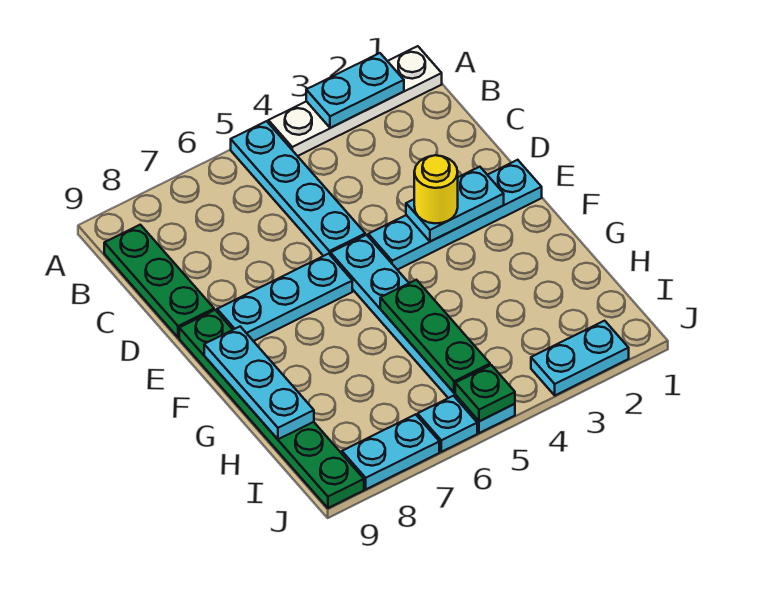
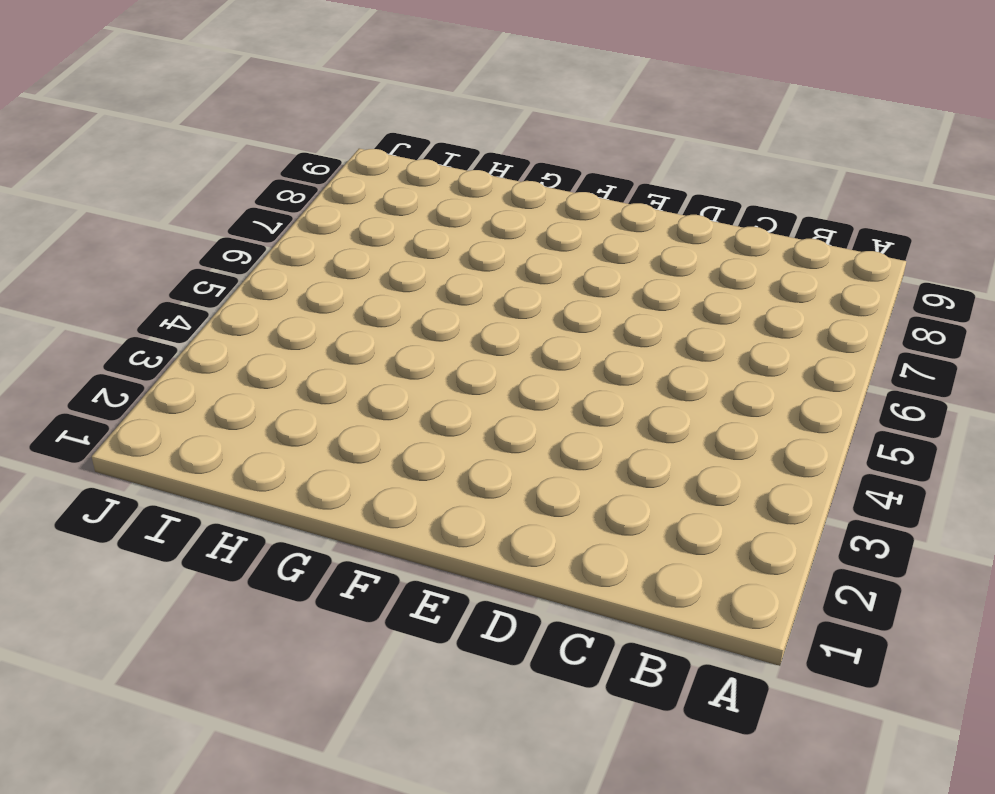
none -> white 1x4 plate [268,46,442,156]
none -> cyan 1x4 plate [231,121,365,256]
none -> green 1x3 plate [104,225,214,338]

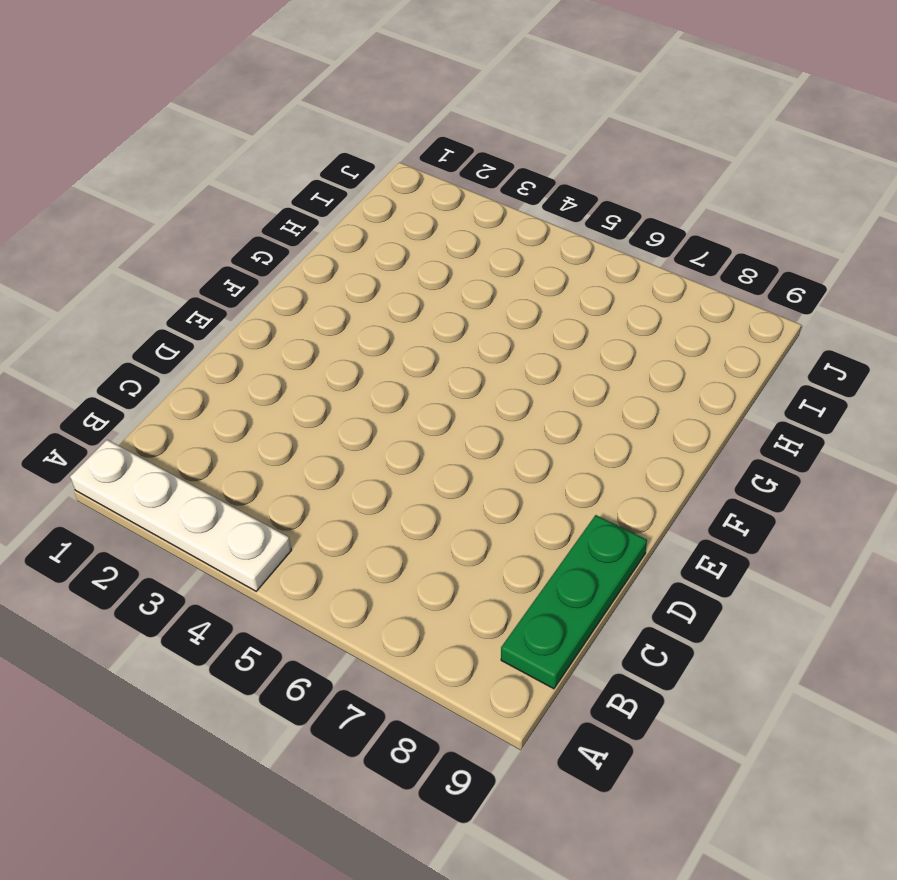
none -> cyan 1x4 plate [231,121,365,256]
none -> cyan 1x4 plate [368,160,542,270]
none -> cyan 1x6 plate [331,235,515,433]

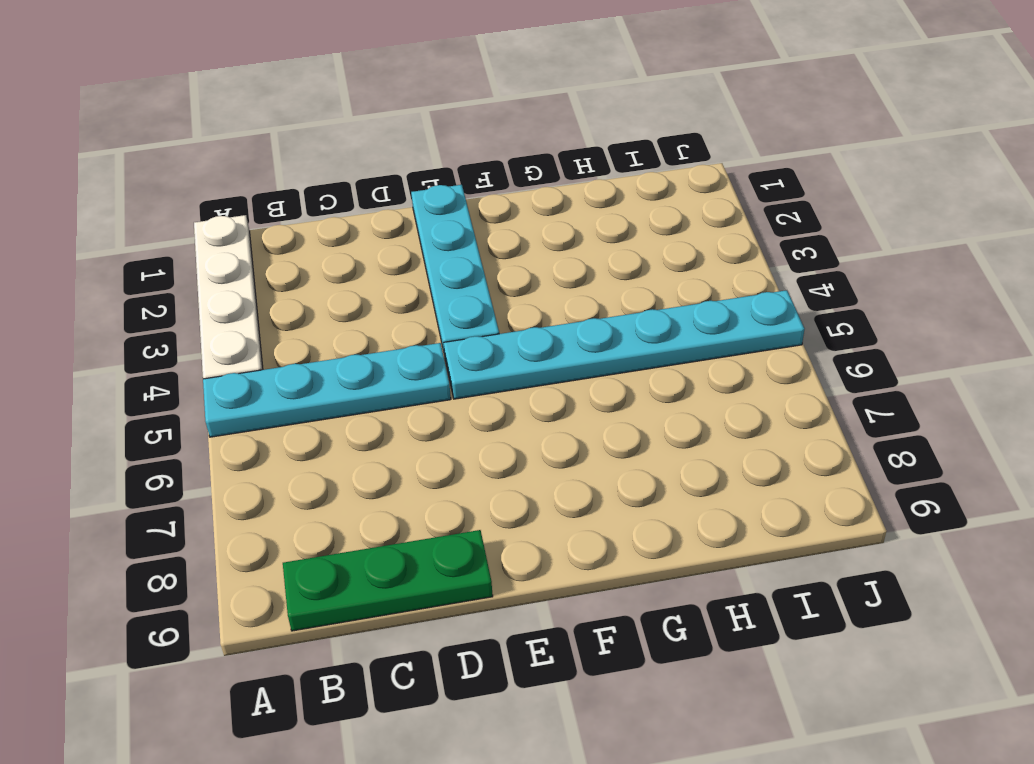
none -> cyan 1x3 plate [217,254,352,341]
none -> green 1x6 plate [179,310,364,508]
none -> cyan 1x2 plate [531,321,629,395]

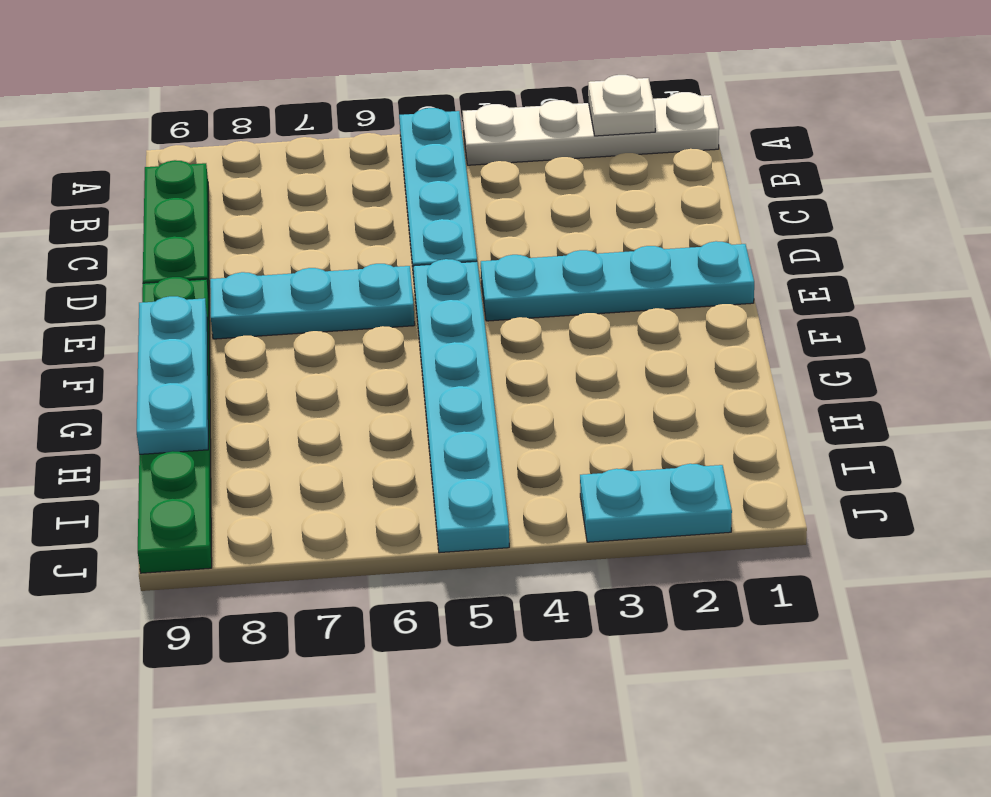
white 1x1 plate [588,75,655,136] -> cyan 1x2 plate [306,53,404,128]
none -> cyan 1x1 plate [418,396,477,452]
none -> cyan 1x2 plate [342,414,439,489]
none -> cyan 1x2 plate [406,167,504,242]

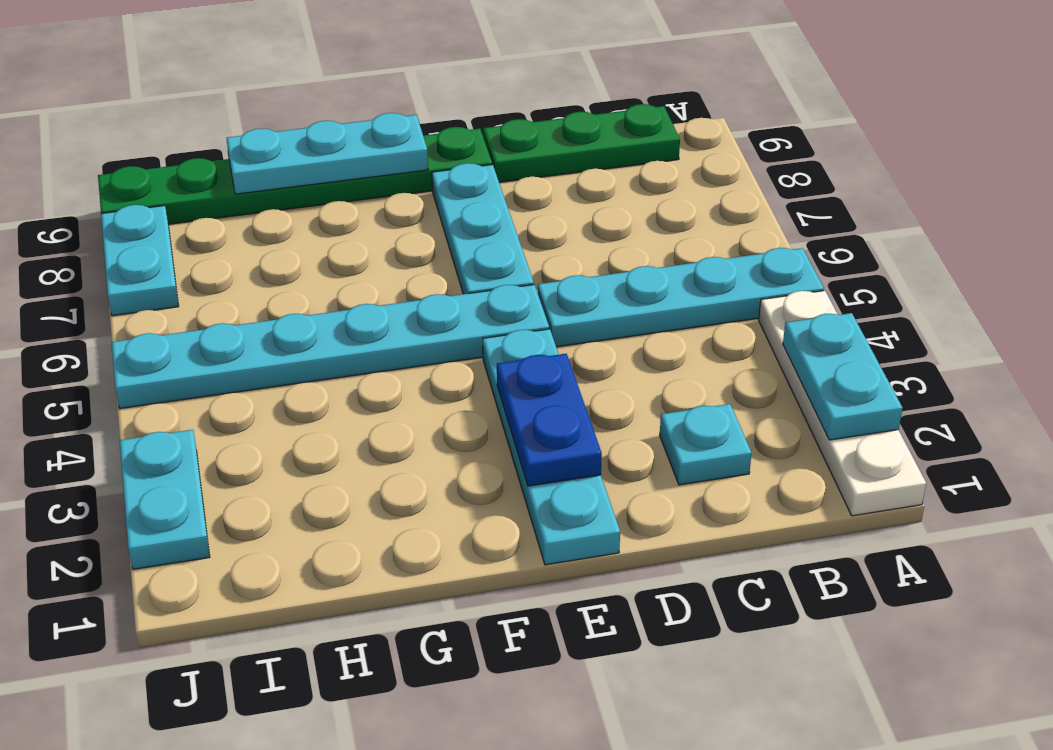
cyan 1x1 plate [660,404,752,485] -> cyan 1x1 plate moved to [418,396,477,452]
blue 1x2 plate [497,354,602,486] -> cyan 1x2 plate [406,167,504,242]
none -> green 1x3 plate [380,280,490,393]
none -> green 1x1 plate [455,365,515,421]
none -> yellow 1x1 round brick [414,155,458,223]

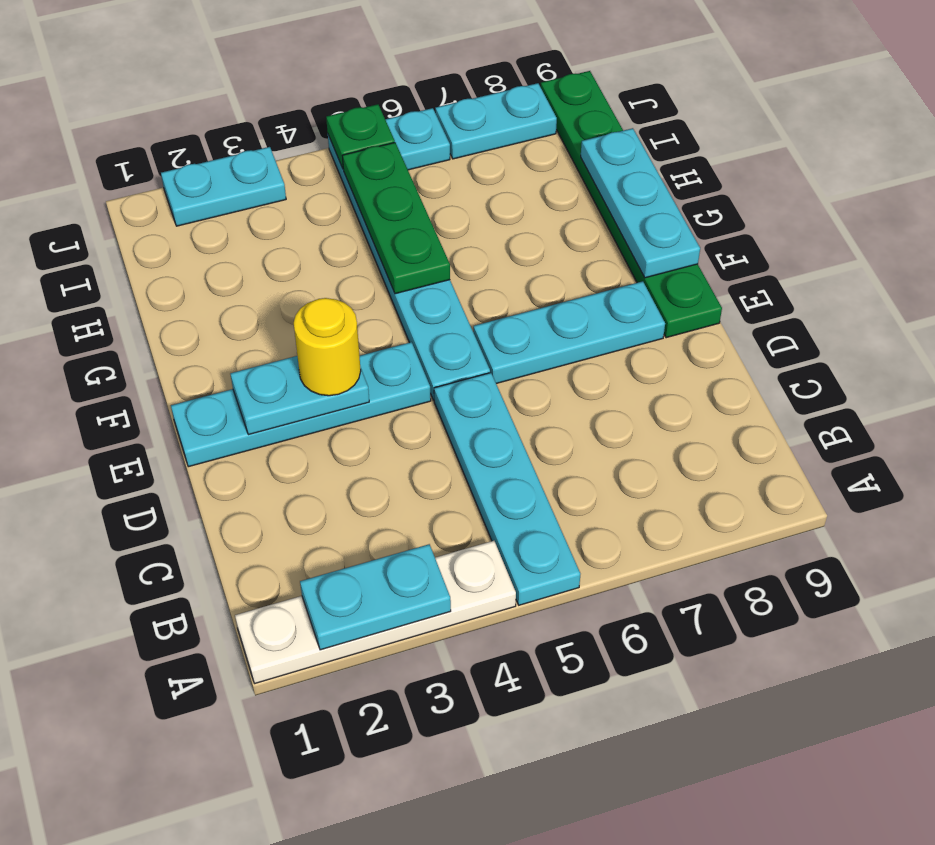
none -> green 1x3 plate [104,225,214,338]

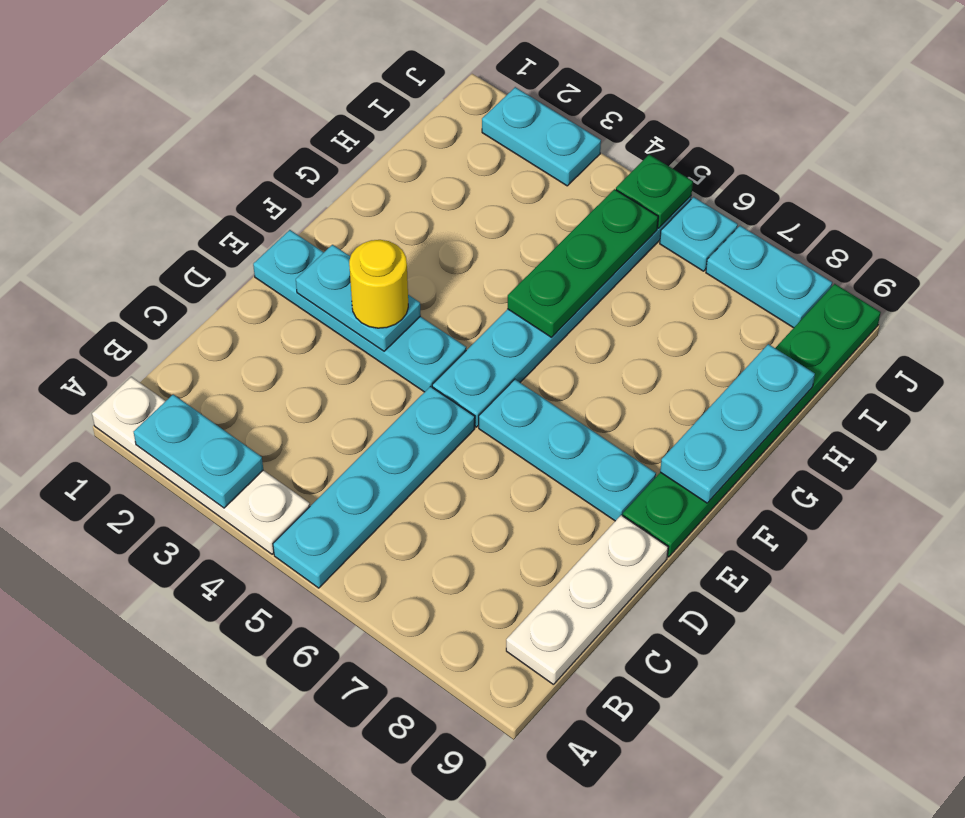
white 1x3 plate [506,515,668,685] -> green 1x3 plate [104,225,214,338]

